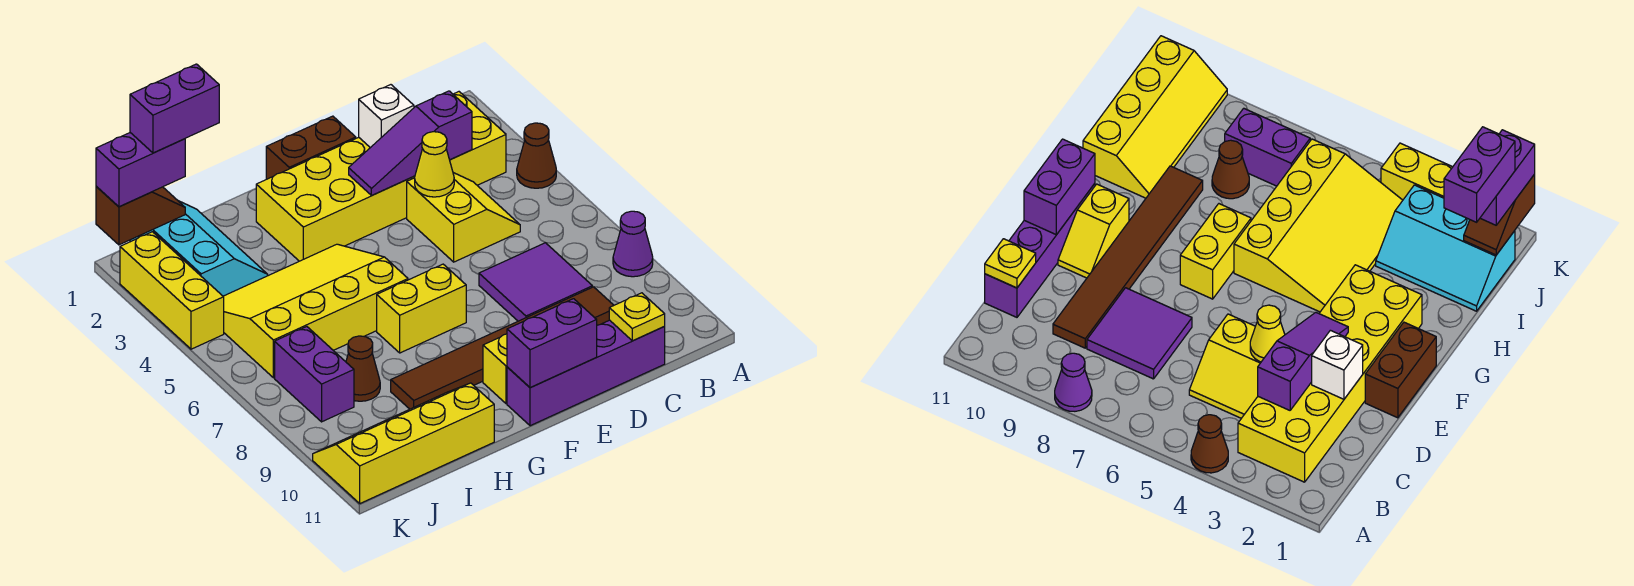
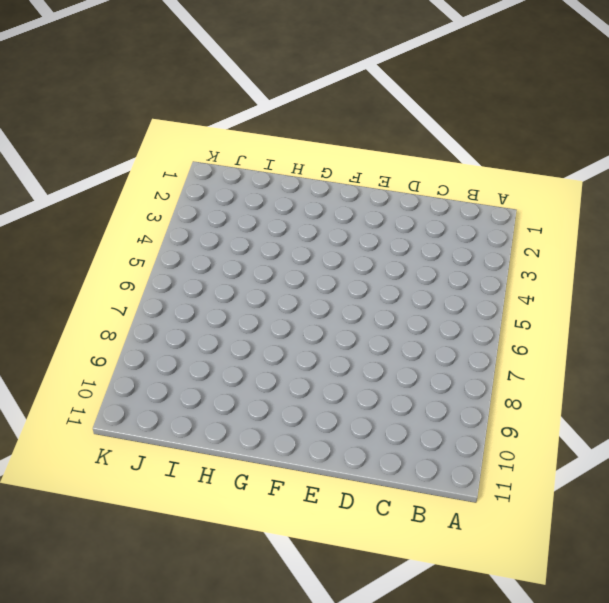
none -> brown 1x1 cone [517,123,556,188]
none -> purple 1x1 cone [613,211,653,277]
none -> yellow 2x6 brick [256,92,506,261]

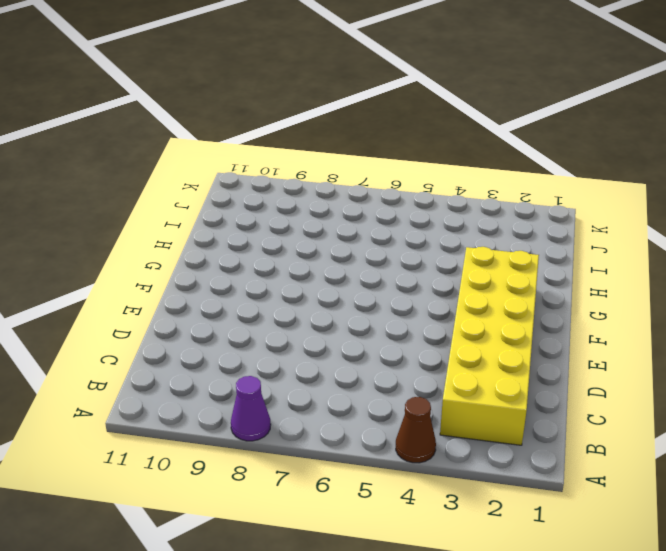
none -> yellow 2x2 slope [407,173,520,262]
none -> purple 2x2 tile [479,243,592,321]
none -> brown 1x6 tile [391,287,614,409]

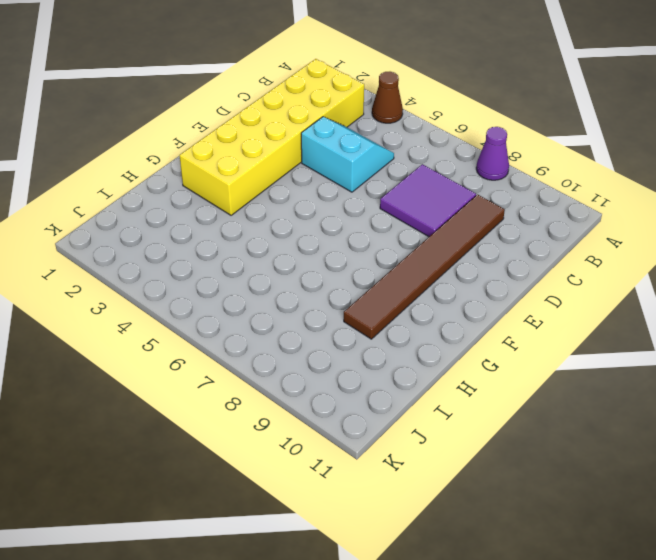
cyan 2x2 slope [301,117,394,192] -> yellow 2x2 slope [407,173,520,262]
none -> purple 1x4 brick [507,320,665,426]
none -> brown 1x2 brick [266,116,356,179]
none -> yellow 1x2 slope [483,334,507,404]

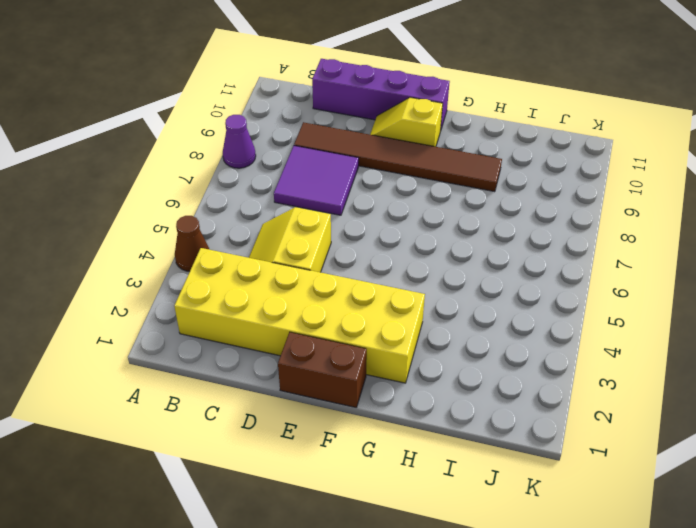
none -> yellow 1x2 brick [377,264,466,353]
none -> yellow 3x4 slope [223,244,408,378]
none -> yellow 2x4 slope [313,383,494,503]

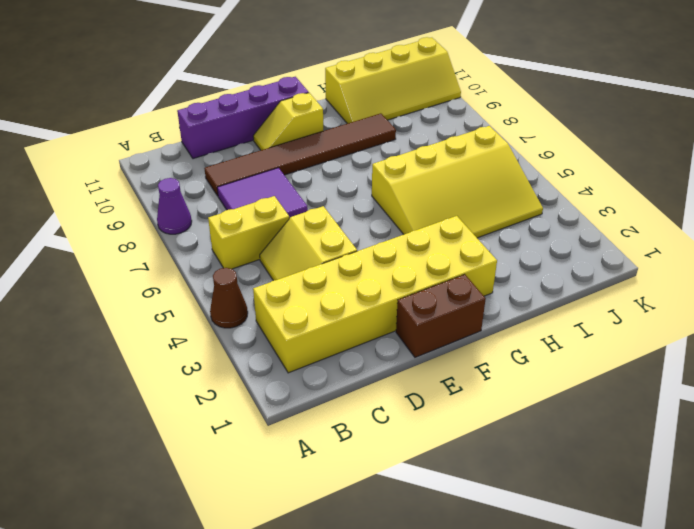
yellow 1x2 brick [208,196,289,269] -> yellow 1x2 brick moved to [377,264,466,353]
none -> cyan 2x3 slope [130,201,268,296]
none -> brown 1x1 cone [346,336,380,401]
none -> purple 1x2 brick [275,327,354,422]

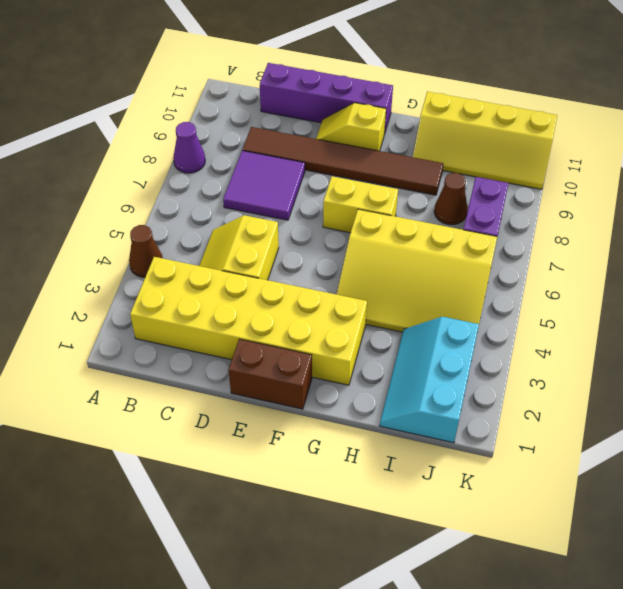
none -> yellow 1x3 brick [120,232,224,349]
none -> purple 1x3 slope [349,91,472,195]
none -> yellow 1x1 plate [609,293,665,341]

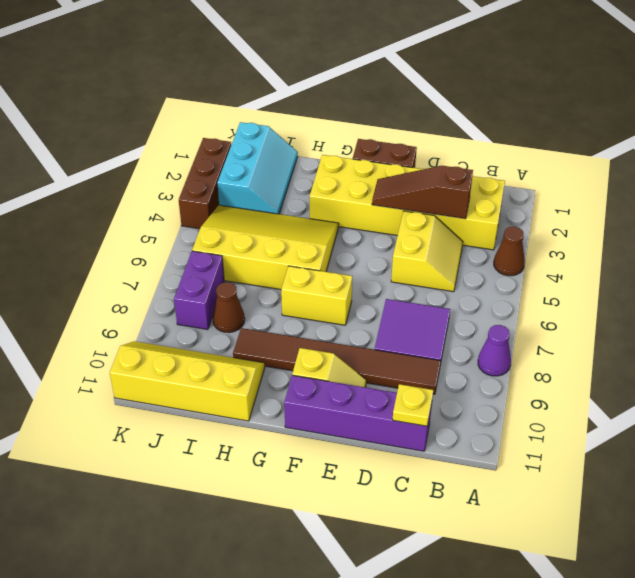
brown 1x3 slope [372,166,473,219] -> purple 1x3 slope [349,91,472,195]
brown 1x3 brick [179,138,231,229] -> yellow 1x3 brick [120,232,224,349]
none -> white 1x1 brick [359,85,414,148]
none -> yellow 1x1 cone [415,132,454,197]
none -> purple 1x2 brick [507,299,597,388]

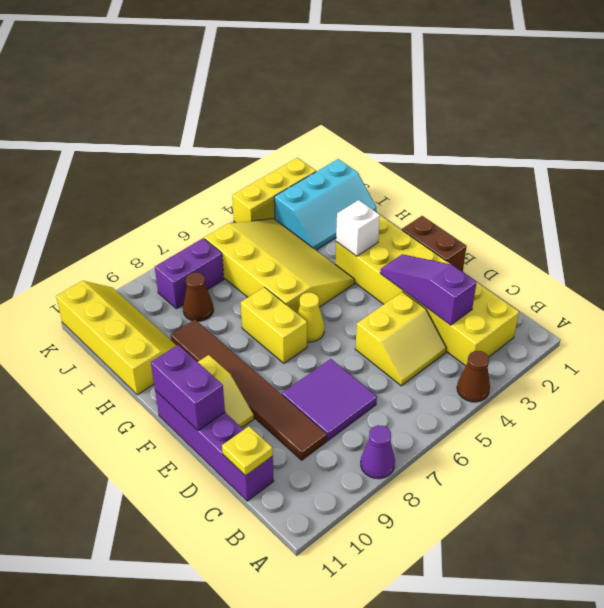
yellow 1x1 cone [297,293,324,342] -> yellow 1x1 cone moved to [415,132,454,197]
white 1x1 brick [336,200,380,256] -> white 1x1 brick moved to [359,85,414,148]
none -> brown 1x2 slope [96,186,185,245]
none -> purple 1x2 brick [96,133,185,207]
none -> purple 1x2 brick [130,64,219,153]

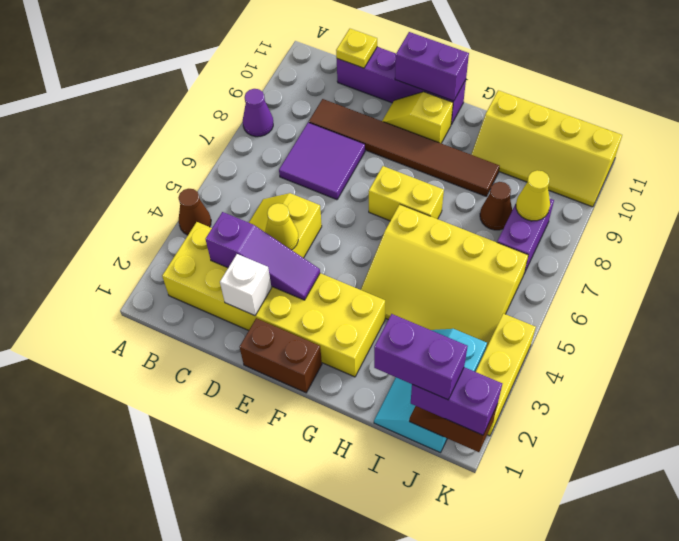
yellow 1x1 cone [516,170,550,221] -> none

